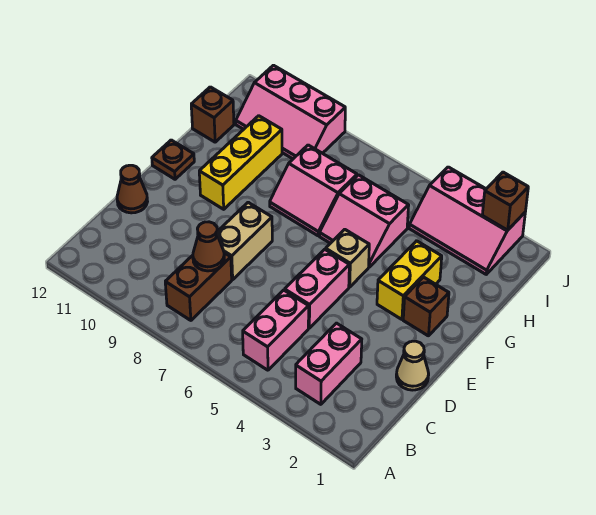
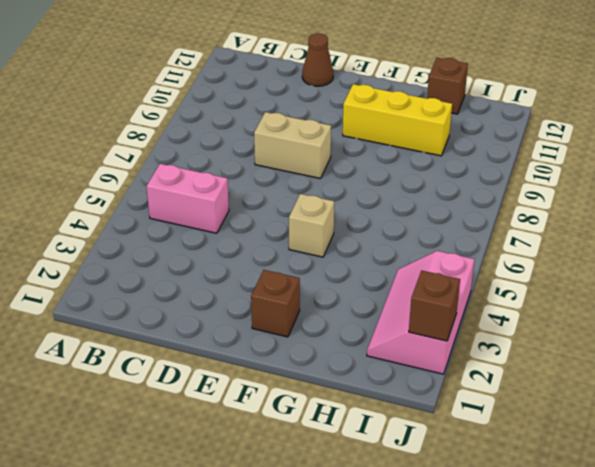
none -> pink 1x2 brick [296,323,362,404]
none -> brown 1x2 brick [165,253,232,320]
none -> tan 1x1 cone [396,341,429,390]

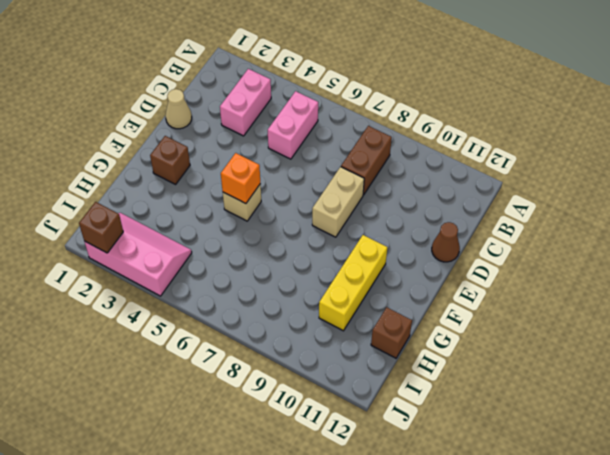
orange 1x1 brick [221,153,260,204] -> none
none -> pink 1x2 brick [285,249,349,328]
none -> yellow 1x2 brick [377,241,442,319]
none -> brown 1x1 plate [152,140,194,179]

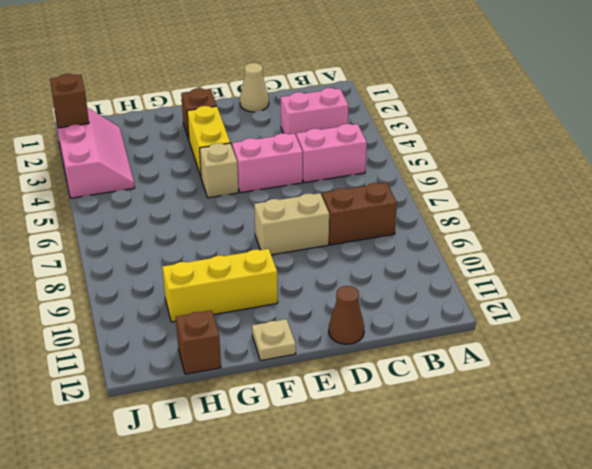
yellow 1x2 brick [187,106,230,176] -> yellow 1x2 brick turned to [377,241,442,319]
tan 1x1 plate [252,319,296,361] -> brown 1x1 plate [152,140,194,179]
none -> pink 2x2 slope [320,175,409,267]
none -> pink 2x2 slope [270,145,357,236]
none -> pink 2x3 slope [236,65,345,159]

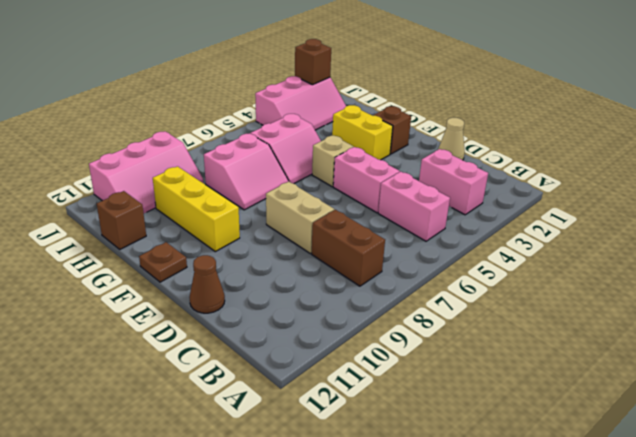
none -> brown 1x1 cone [193,222,224,271]

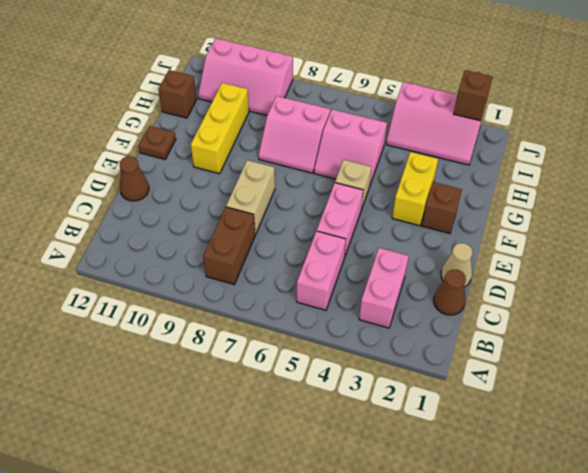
brown 1x1 cone [434,270,466,315] -> brown 1x1 cone moved to [193,222,224,271]

